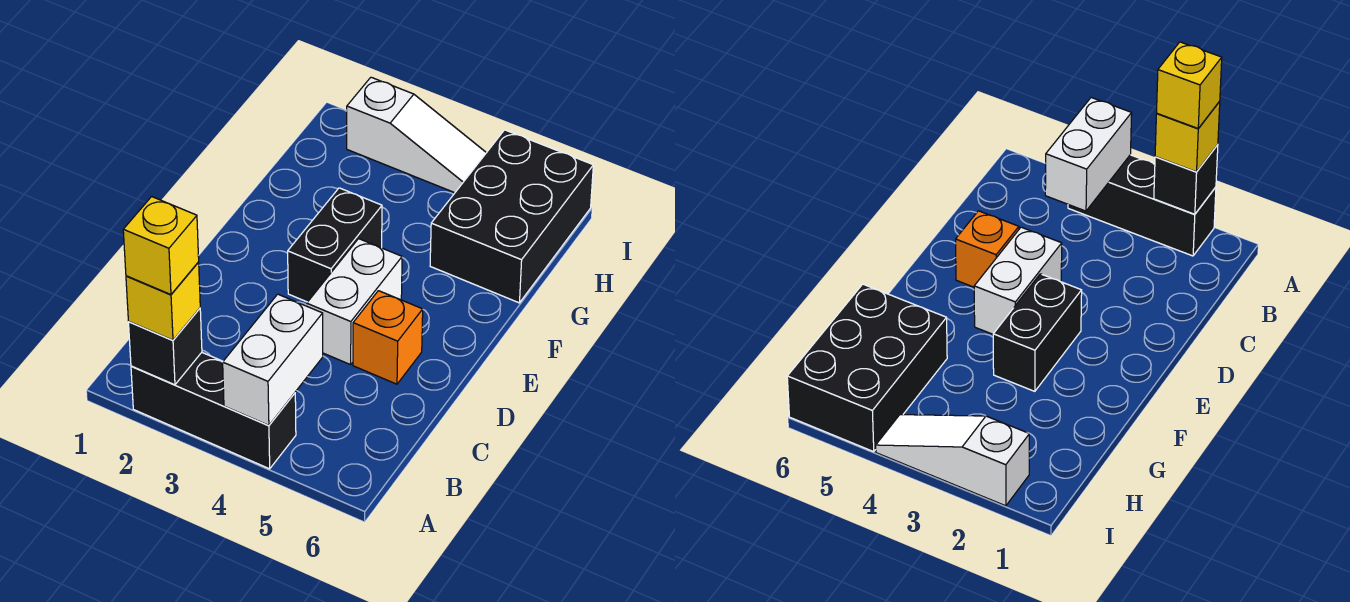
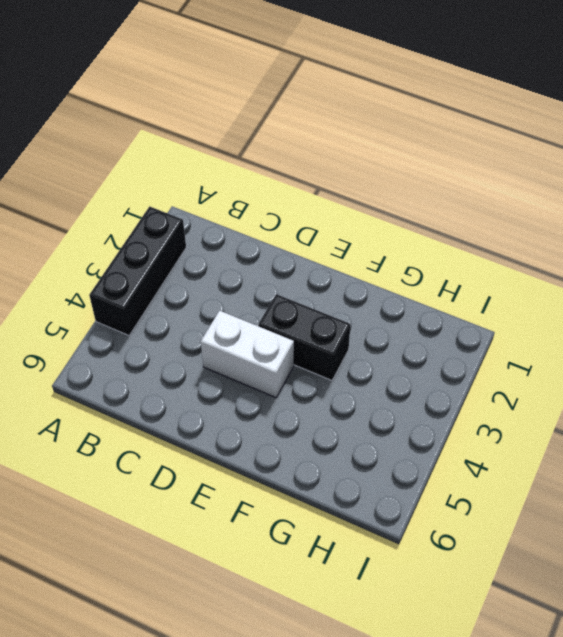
none -> orange 1x1 brick [353,291,423,384]
none -> black 2x3 brick [430,130,593,303]

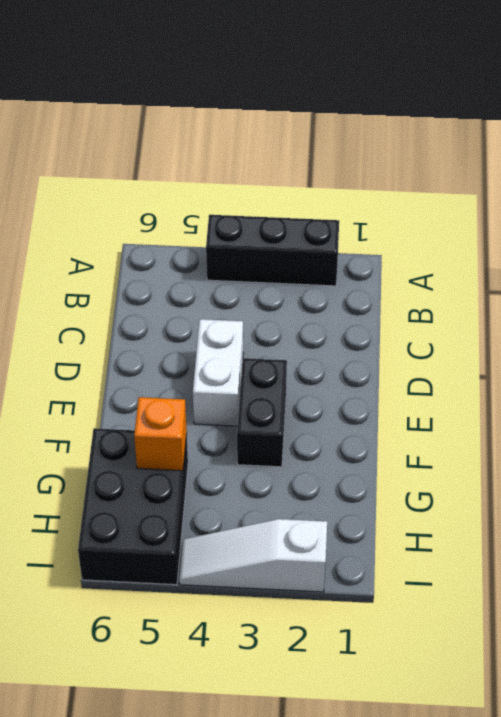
orange 1x1 brick [134,397,187,471] -> orange 1x1 brick moved to [353,291,423,384]
none -> black 1x1 brick [129,308,202,385]
none -> white 1x2 brick [223,294,323,425]

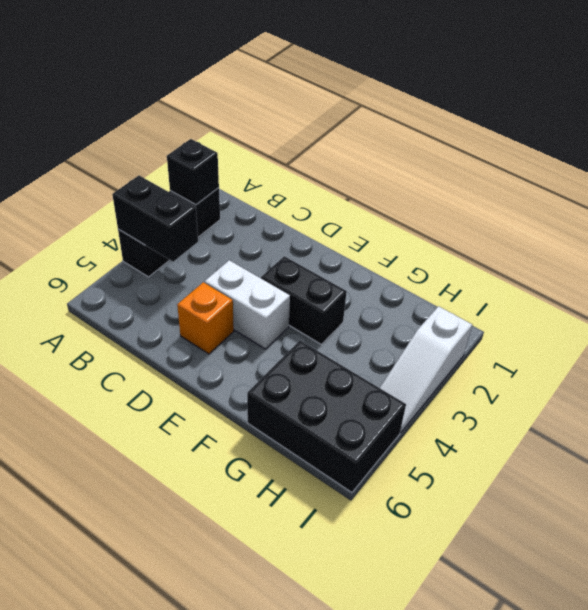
black 1x2 brick [112,176,198,262] -> white 1x2 brick [223,294,323,425]
none -> yellow 1x1 brick [126,262,200,340]
none -> yellow 1x1 brick [123,197,199,295]

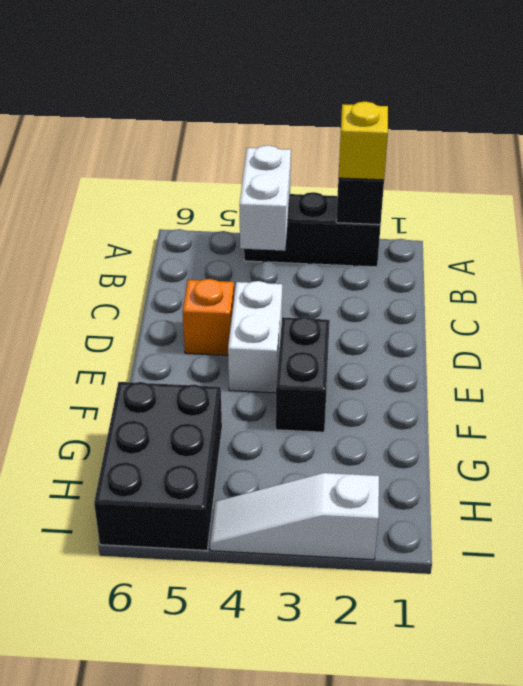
none -> yellow 1x1 brick [123,197,199,295]

